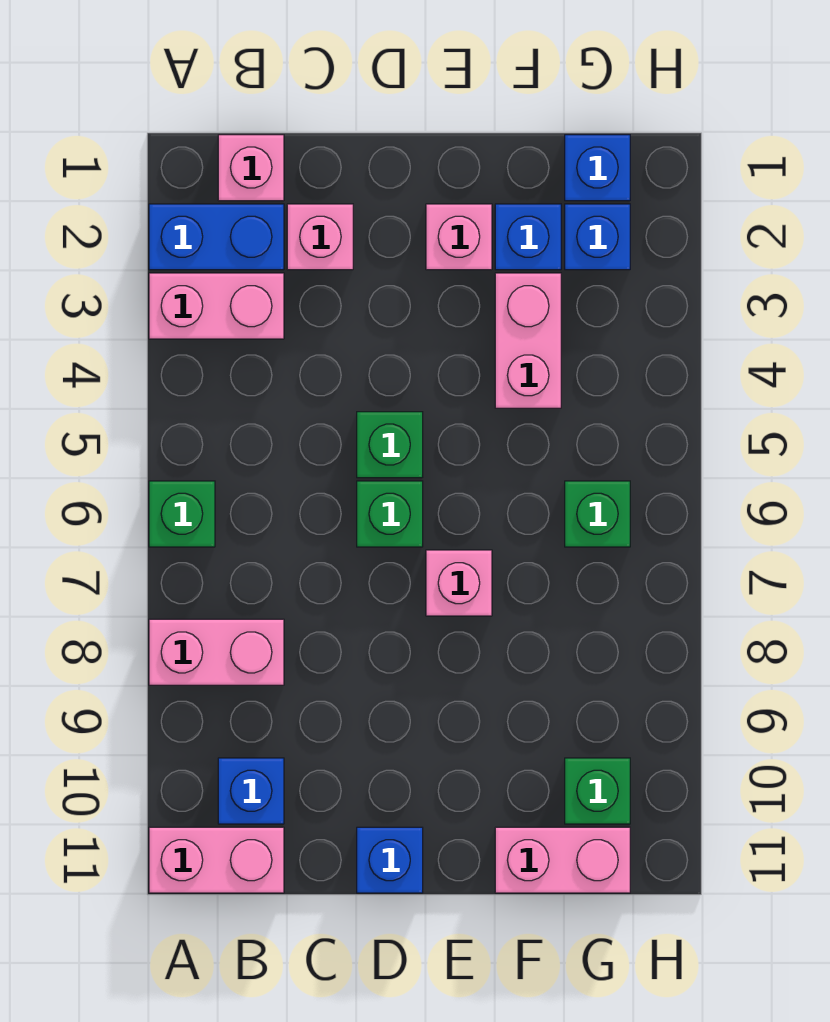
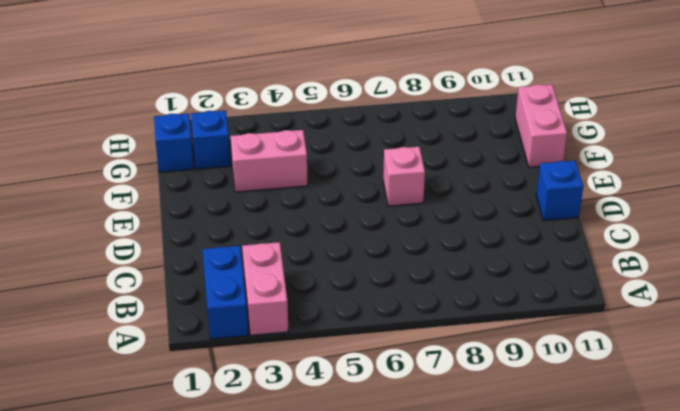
none -> green 1x1 brick [149,481,215,547]
none -> pink 1x2 brick [149,619,284,685]
none -> pink 1x2 brick [149,827,284,893]

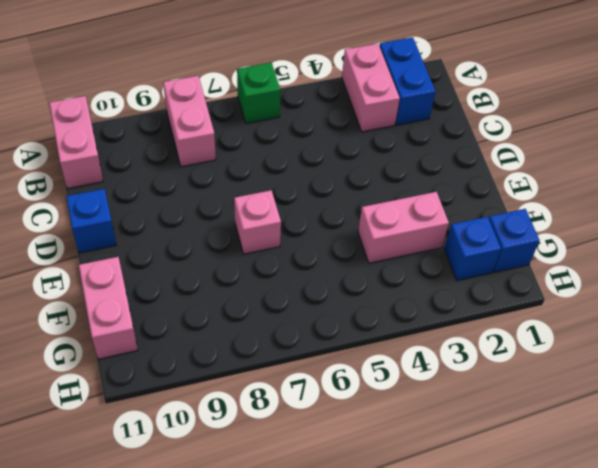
none -> pink 1x1 brick [218,135,284,201]
none -> blue 1x1 brick [218,758,284,824]
none -> pink 1x1 brick [287,204,353,270]

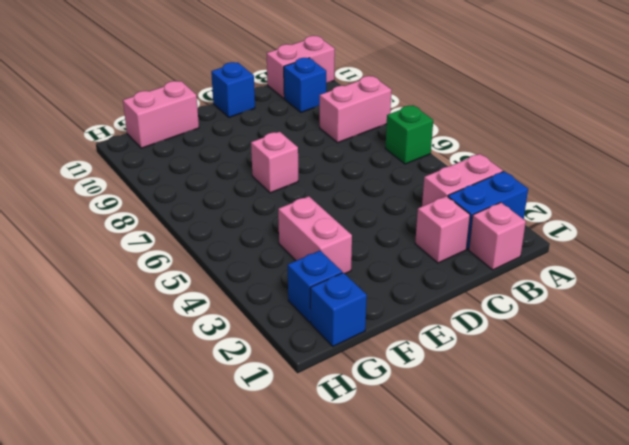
none -> green 1x1 brick [357,412,423,478]
none -> green 1x1 brick [357,481,423,547]
none -> pink 1x1 brick [426,204,492,270]

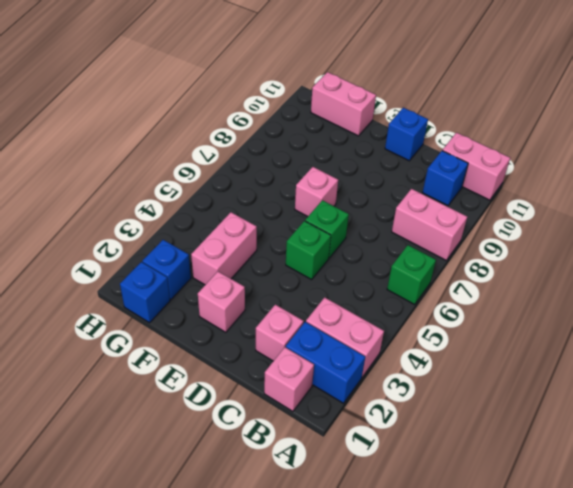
none -> blue 1x1 brick [495,204,561,270]
none -> green 1x1 brick [565,481,630,547]
none -> green 1x1 brick [565,758,630,824]

